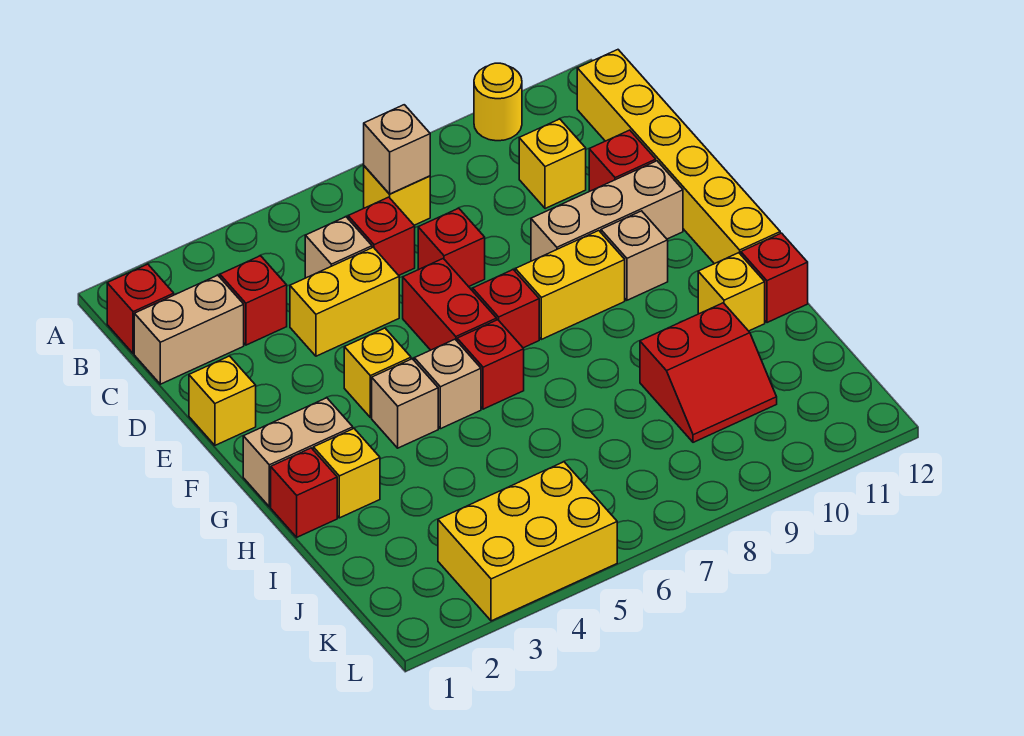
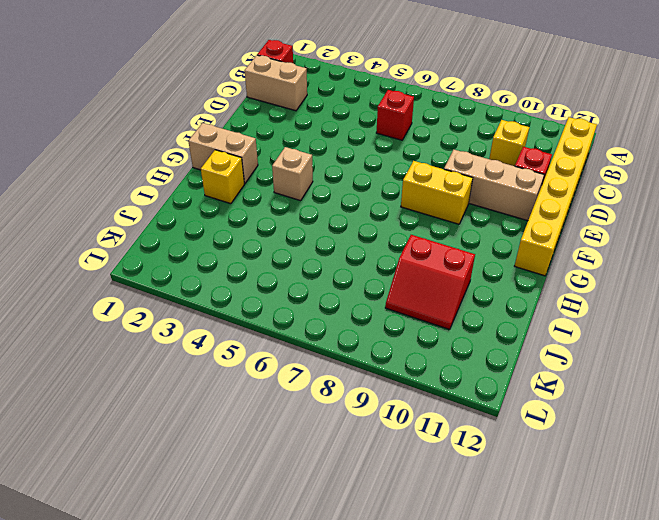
none -> yellow 1x1 round brick [474,63,522,141]
none -> yellow 1x1 brick [364,166,430,225]
none -> red 1x1 brick [220,256,287,345]
none -> tan 1x1 brick [305,217,372,278]

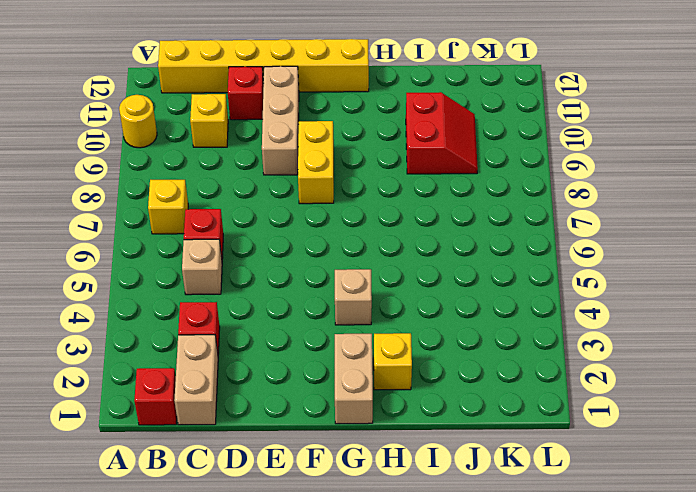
none -> yellow 1x2 brick [290,247,399,356]
none -> red 1x1 brick [418,208,485,287]
none -> yellow 1x1 brick [189,356,256,445]
none -> red 1x2 brick [403,259,497,350]

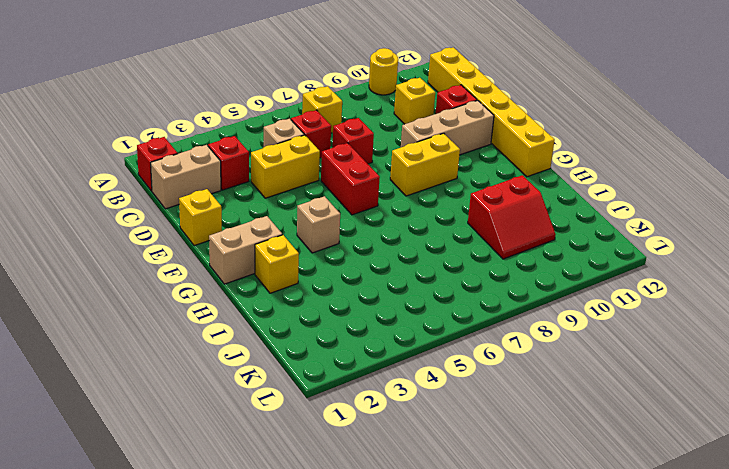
none -> yellow 1x1 brick [344,328,411,418]
none -> red 1x1 brick [473,270,539,348]
none -> tan 1x1 brick [601,211,668,300]
none -> tan 1x1 brick [414,339,481,429]

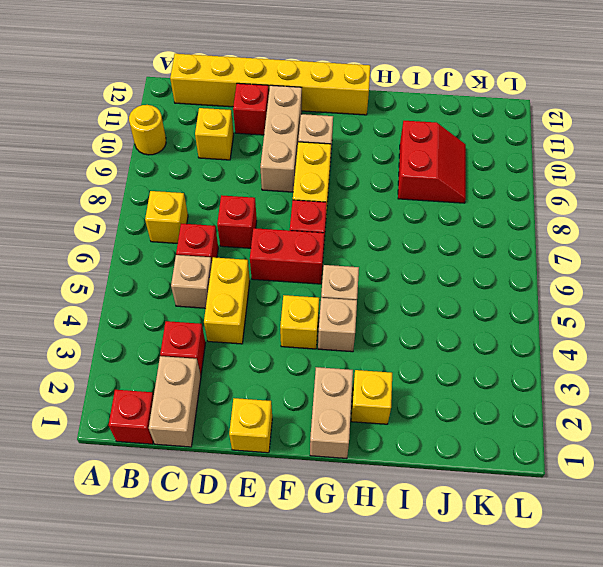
none -> red 1x1 brick [457,320,524,409]
none -> red 1x1 brick [271,448,337,537]
none -> yellow 1x1 brick [698,253,765,331]
none -> red 1x1 brick [741,233,808,323]

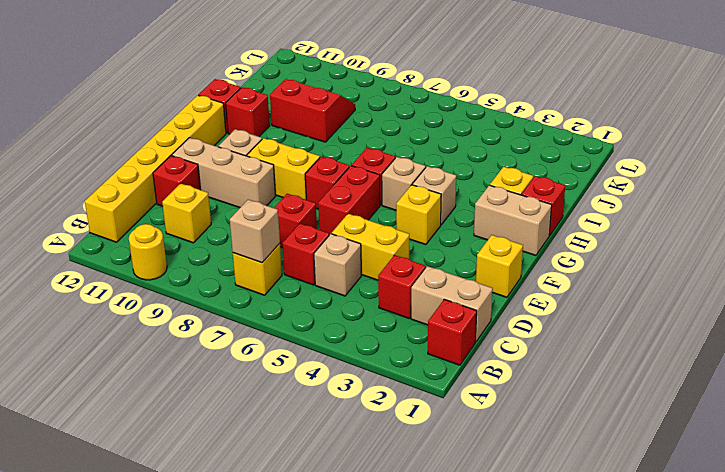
red 1x1 brick [226,87,270,136] -> yellow 1x1 brick [698,253,765,331]
none -> yellow 2x3 brick [438,462,617,621]

